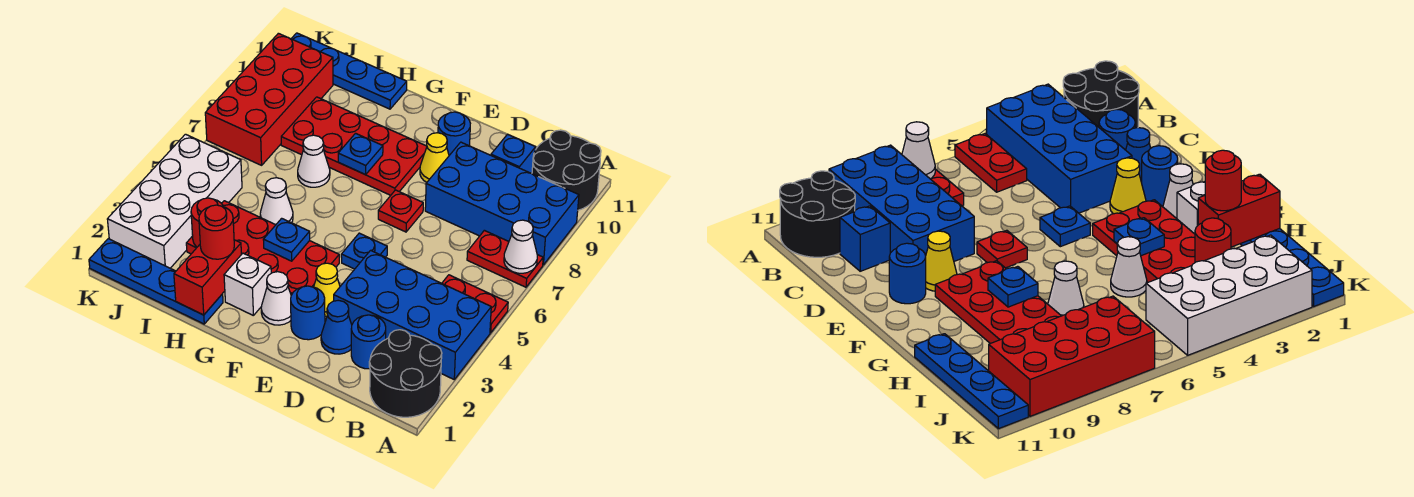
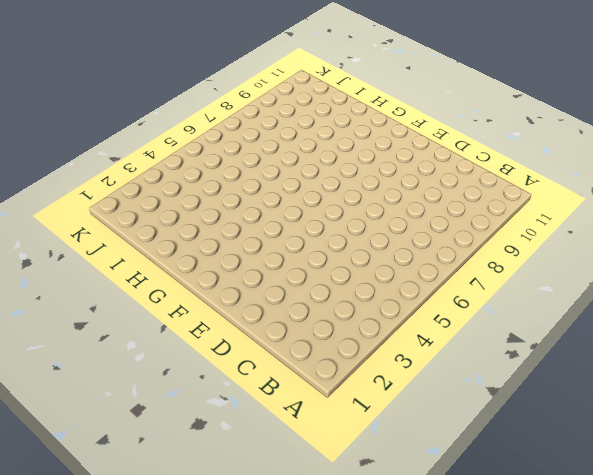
none -> black 2x2 round brick [369,330,442,417]
none -> blue 2x4 brick [334,250,491,379]
none -> red 1x2 plate [442,275,508,333]
none -> red 1x2 plate [467,230,543,287]

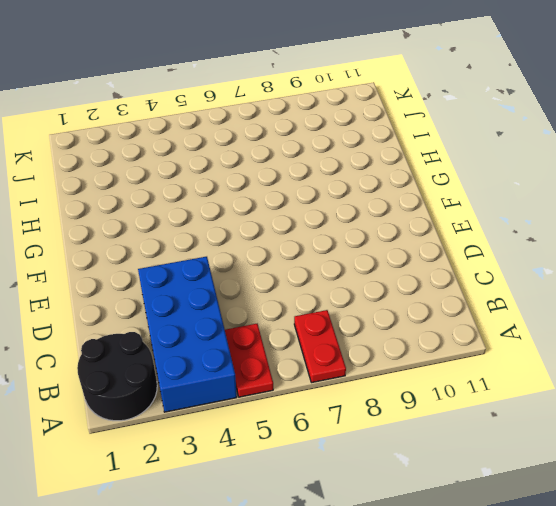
none -> blue 2x4 brick [425,142,579,265]
none -> black 2x2 round brick [532,130,601,210]
none -> blue 1x1 round brick [351,315,386,369]
none -> blue 1x1 brick [491,134,536,174]

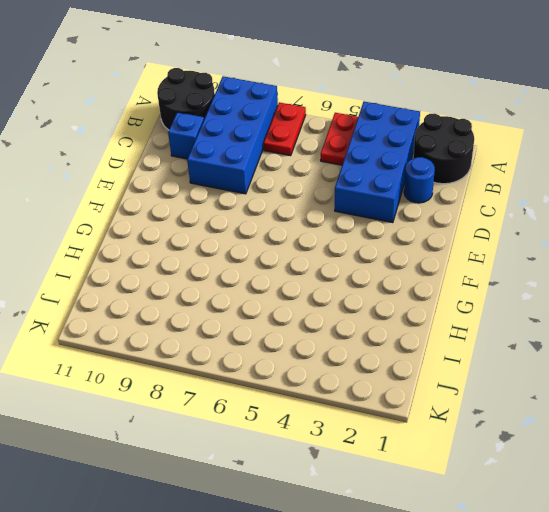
none -> blue 1x1 cone [321,300,352,354]
none -> blue 1x1 round brick [291,286,325,340]
none -> yellow 1x1 cone [314,263,340,316]
none -> blue 1x1 plate [341,233,387,269]

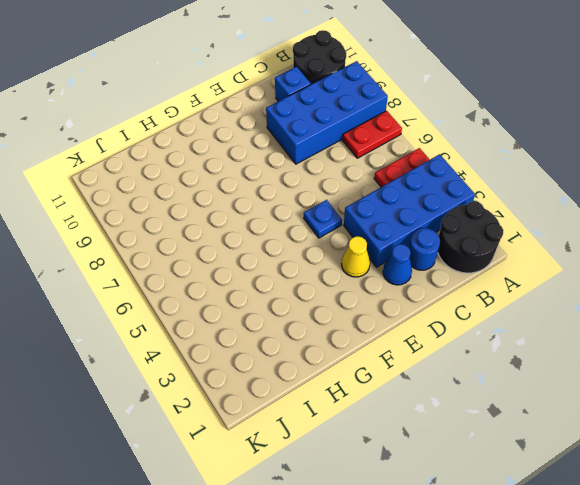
none -> blue 1x1 round brick [291,286,325,340]
none -> red 1x1 plate [378,190,423,232]
none -> yellow 1x1 cone [420,133,449,182]
none -> blue 1x1 round brick [438,112,470,155]

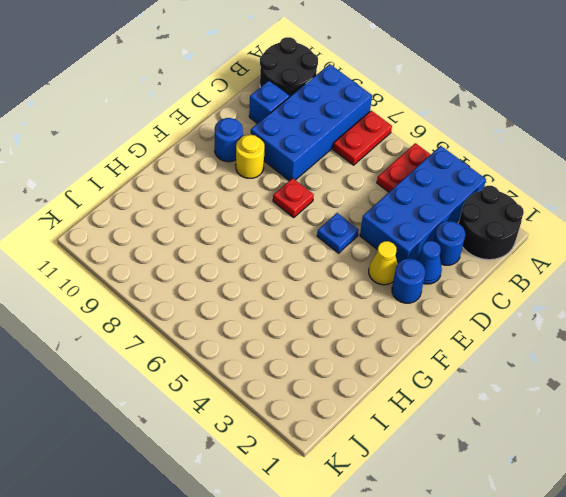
yellow 1x1 round brick [236,135,264,178] -> yellow 1x1 cone [420,133,449,182]
none -> white 1x1 cone [261,272,291,325]
none -> red 2x4 plate [186,201,339,295]
none -> red 2x4 plate [281,97,427,195]
none -> white 1x1 brick [224,253,271,316]

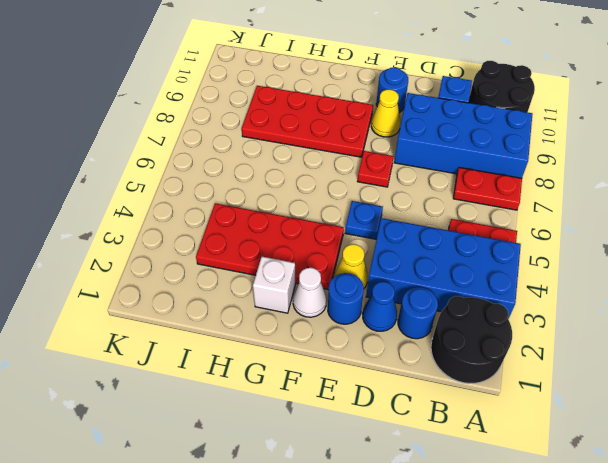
none -> blue 1x4 plate [89,239,223,324]
none -> white 1x1 cone [260,178,293,225]
none -> white 1x1 cone [298,135,330,187]
none -> blue 1x4 plate [291,33,407,109]

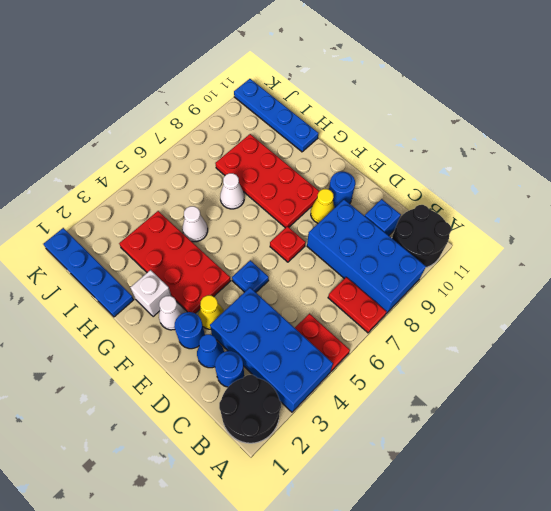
none -> white 2x4 brick [107,134,242,268]
none -> red 2x4 brick [205,33,333,165]
none -> white 1x1 cone [504,220,537,273]
none -> blue 1x1 plate [263,218,310,261]

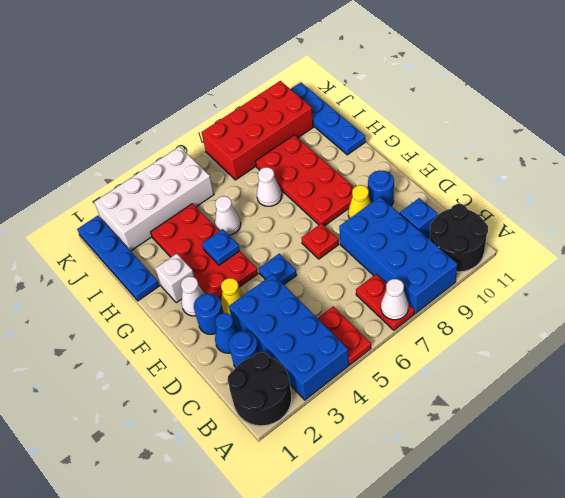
none -> blue 1x1 plate [338,133,383,175]
none -> red 1x2 brick [174,240,241,315]
none -> red 1x1 round brick [191,198,224,247]
none -> red 1x1 round brick [199,205,234,259]

